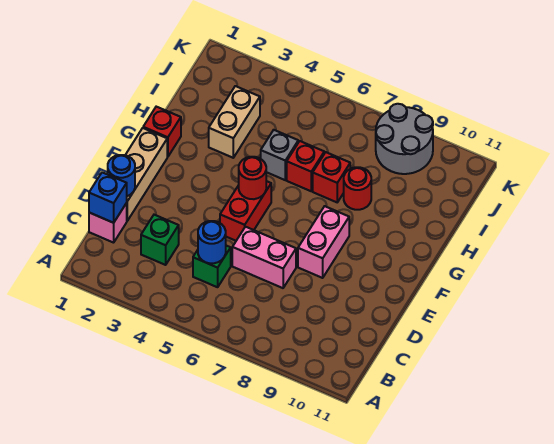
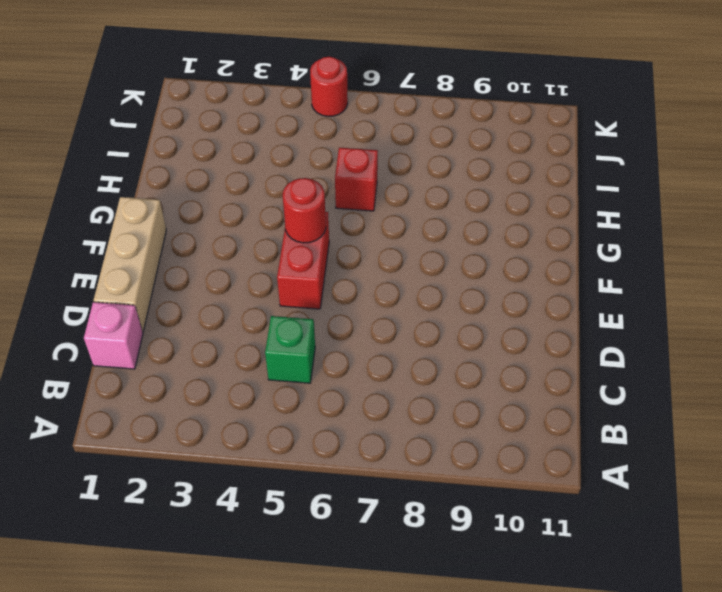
red 1x1 round brick [310,57,348,116] -> red 1x1 round brick moved to [344,167,371,210]
none -> green 1x1 brick [141,215,179,265]
none -> pink 1x2 brick [232,227,296,288]
none -> pink 1x2 brick [298,206,349,278]

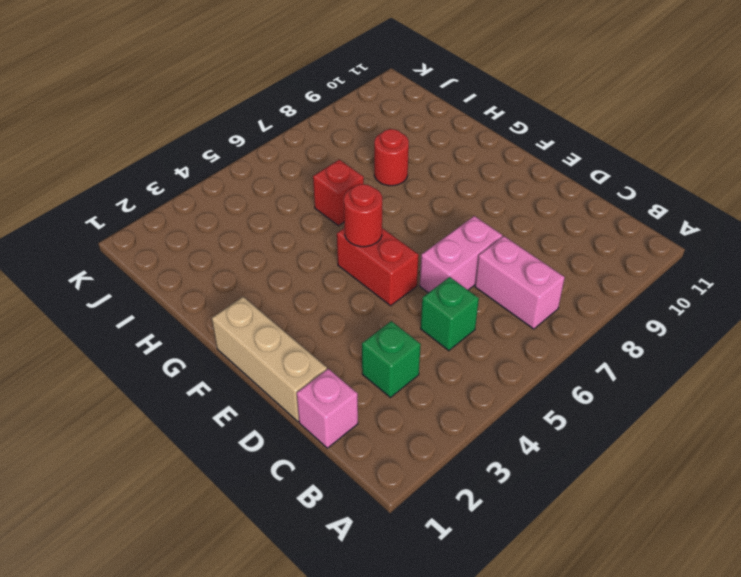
pink 1x2 brick [475,236,565,329] -> pink 1x2 brick moved to [298,206,349,278]
none -> red 1x1 brick [143,107,181,157]
none -> tan 1x2 brick [209,86,260,158]
none -> grey 1x1 brick [261,130,298,180]

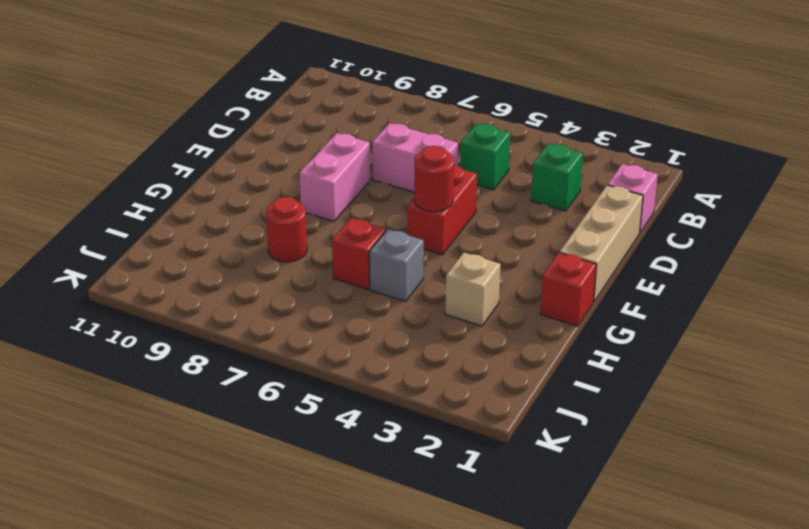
tan 1x1 brick [445,253,501,326] -> tan 1x2 brick [209,86,260,158]
none -> red 1x1 brick [313,152,350,202]
none -> grey 2x2 round brick [376,104,433,174]
none -> blue 1x1 brick [89,172,127,223]

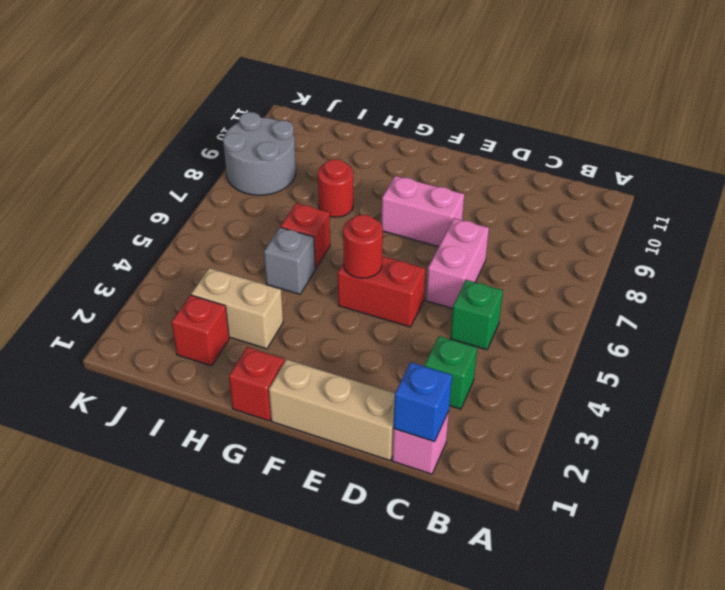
red 1x1 brick [172,295,229,366] -> red 1x1 brick moved to [313,152,350,202]
none -> blue 1x1 round brick [198,221,226,263]
none -> blue 1x1 round brick [108,155,135,196]

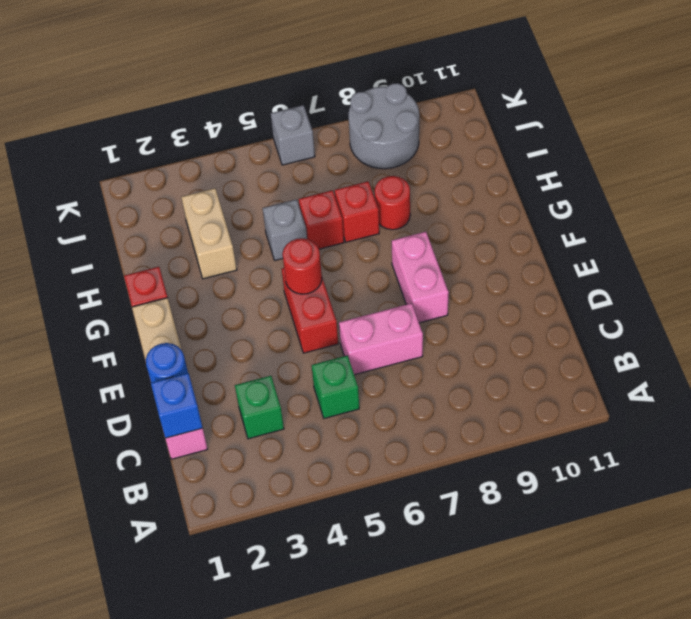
grey 1x1 brick [271,105,315,165] -> none
none -> blue 1x1 round brick [198,221,226,263]

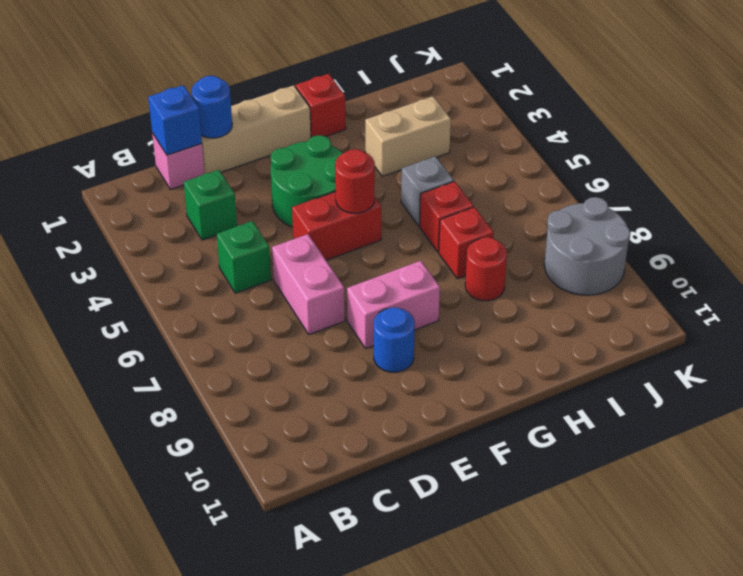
green 2x2 round brick [270,135,343,227] -> none
blue 1x1 round brick [374,307,415,372] -> blue 1x1 round brick moved to [198,221,226,263]

